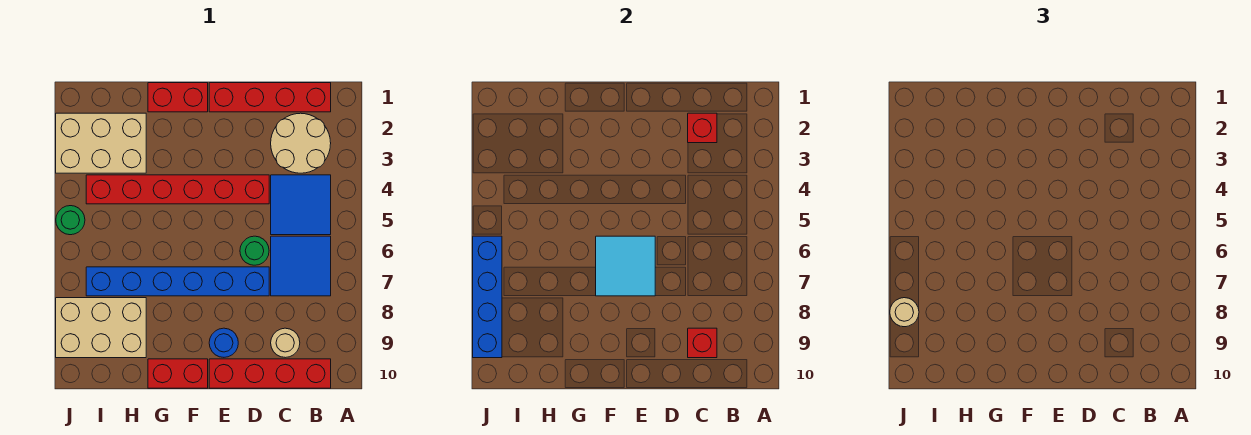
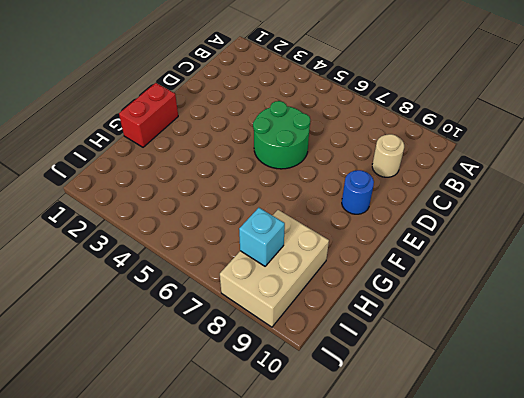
green 2x2 round brick [253,101,310,169] -> green 1x1 round brick [240,236,269,265]
cyan 1x1 brick [239,208,285,266] -> none
none -> red 1x4 brick [209,83,331,112]
none -> tan 2x2 round brick [271,113,331,173]
none -> blue 2x2 tile [271,175,331,235]

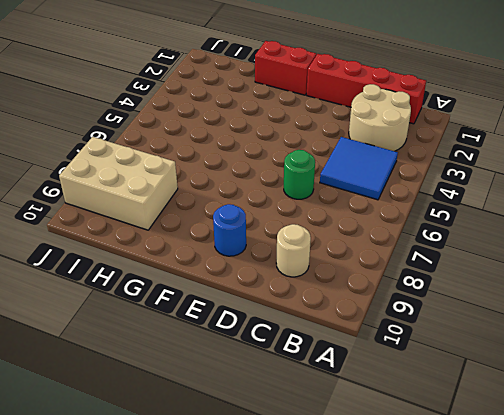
none -> blue 2x2 tile [271,236,331,296]
none -> red 1x4 brick [209,359,331,388]
none -> red 1x6 brick [86,175,269,204]

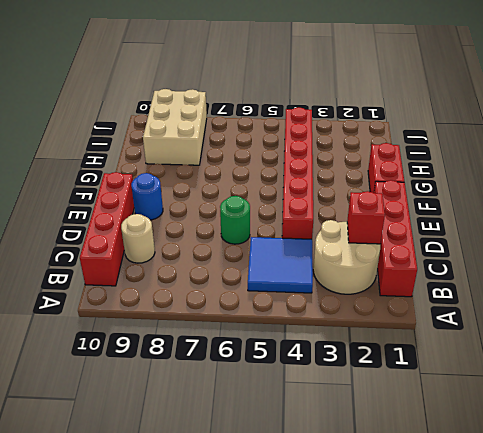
none -> blue 2x2 tile [271,236,331,296]
none -> blue 1x6 brick [86,267,269,296]
none -> red 1x2 brick [148,359,208,388]

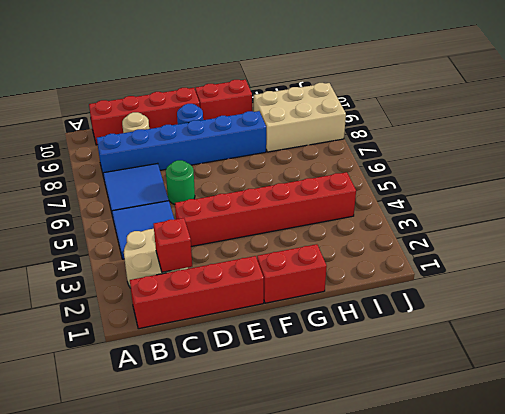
blue 1x6 brick [97,111,266,177] -> blue 1x6 brick moved to [86,267,269,296]
none -> tan 2x3 brick [56,113,146,173]
none -> green 1x1 round brick [56,206,85,235]
none -> red 1x1 brick [688,328,717,358]

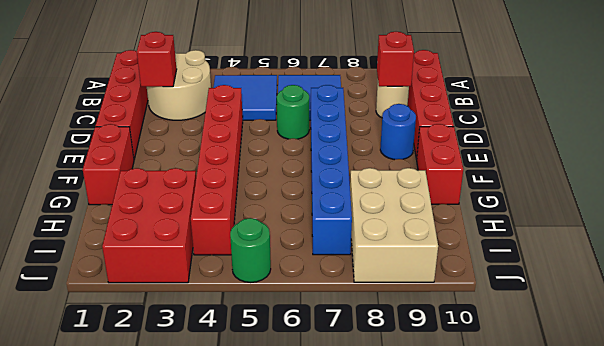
red 2x3 brick [102,168,196,283] -> tan 2x3 brick [56,113,146,173]
none -> cyan 2x2 tile [596,236,655,296]
none -> blue 1x4 brick [473,236,502,358]
none -> tan 1x1 round brick [890,298,919,327]

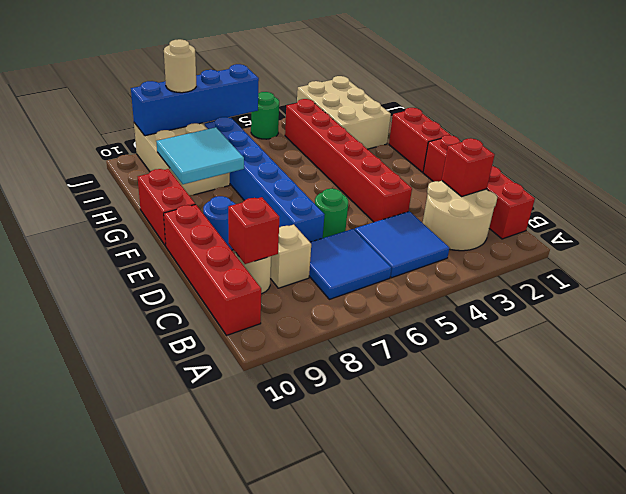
tan 1x1 brick [270,225,311,288] -> none
cyan 2x2 tile [156,127,244,184] -> cyan 2x2 tile moved to [596,236,655,296]

